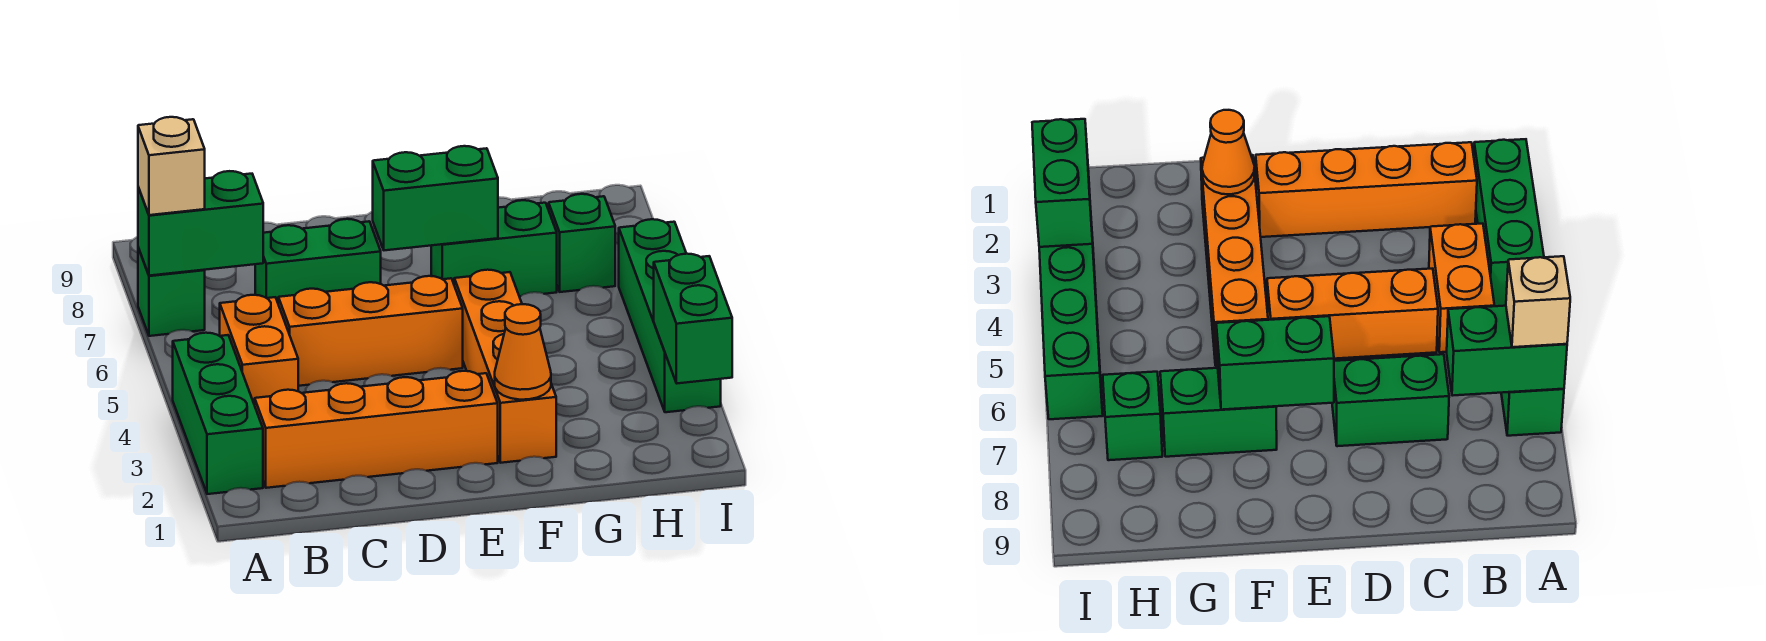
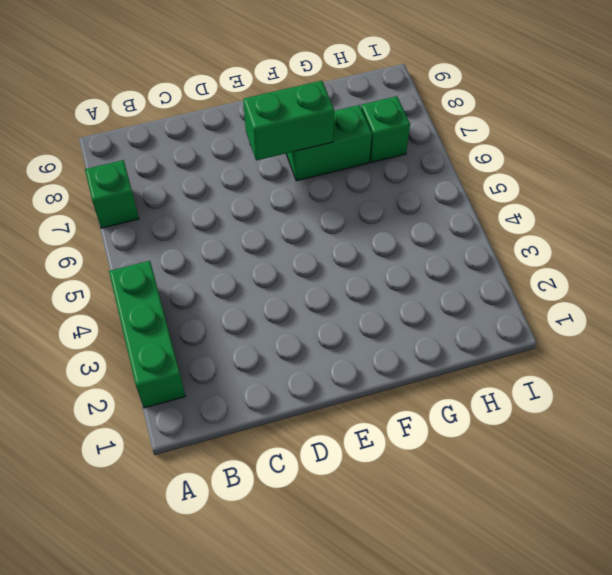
none -> orange 1x4 brick [255,371,498,488]
none -> orange 1x2 brick [220,295,298,405]
none -> orange 1x3 brick [278,276,463,386]

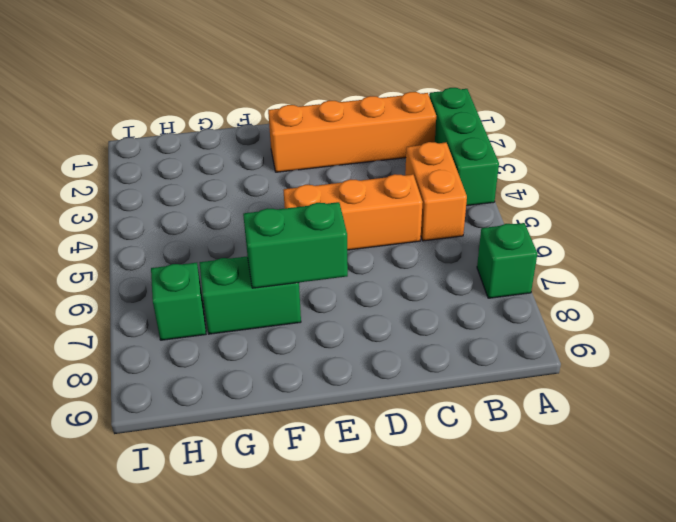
none -> green 1x2 brick [255,219,381,302]
none -> orange 1x4 brick [454,270,556,463]
none -> green 1x4 brick [619,219,721,412]

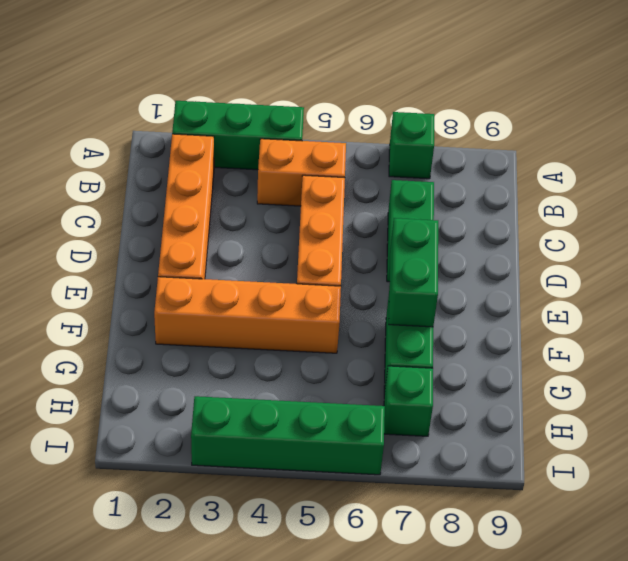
none -> green 1x2 brick [138,171,263,276]
none -> orange 1x1 cone [495,304,551,400]
none -> green 1x2 brick [654,254,732,383]

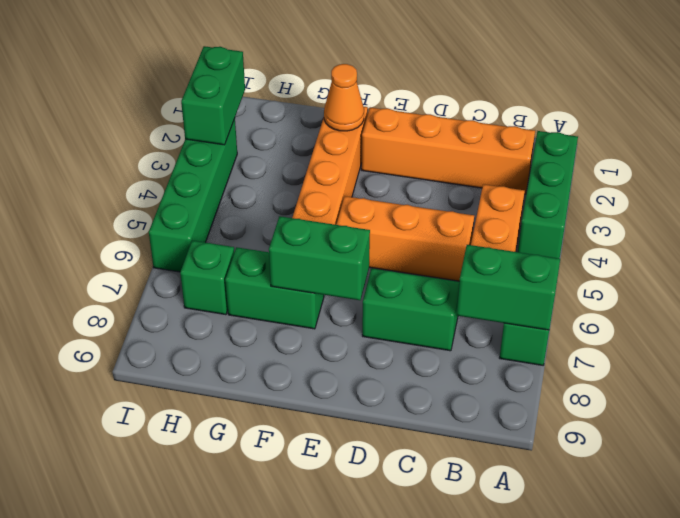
none -> tan 1x1 brick [138,117,205,215]

